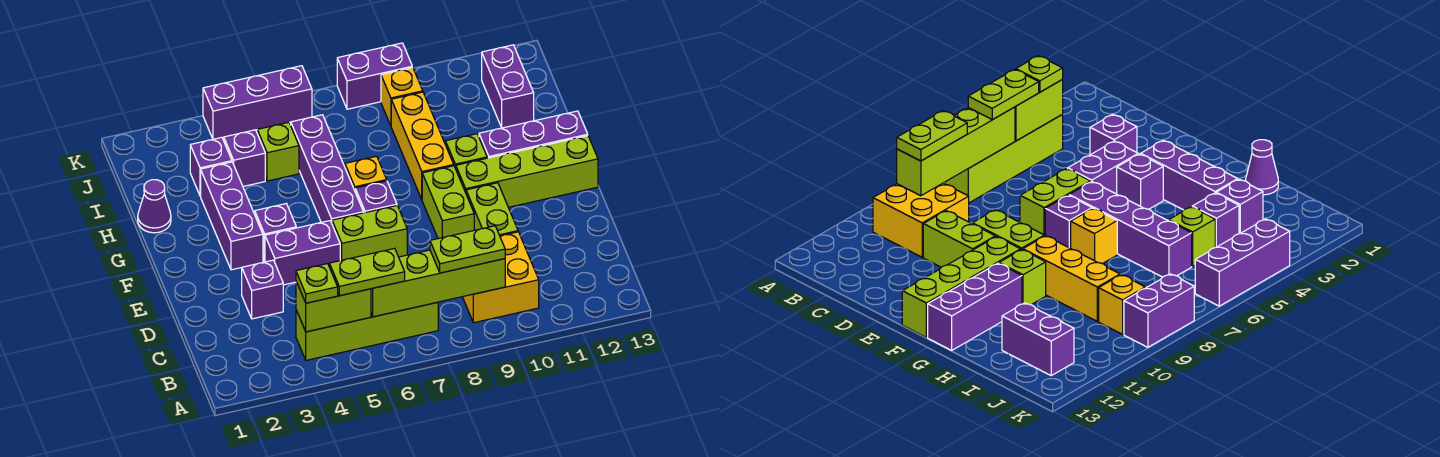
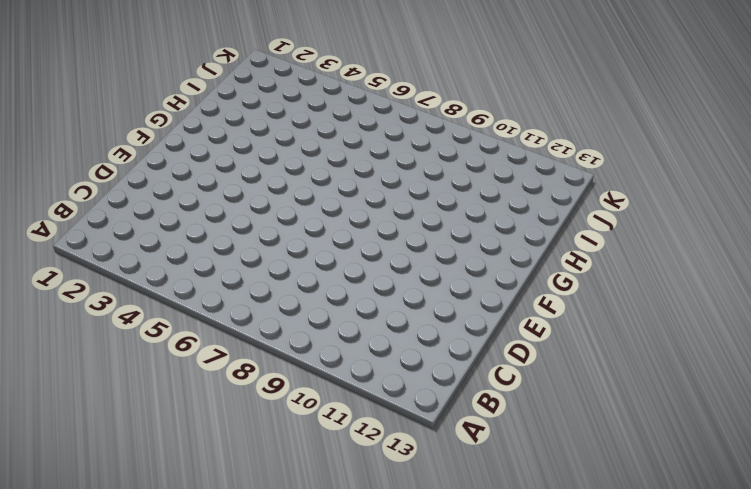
none -> lime 1x4 brick [296,302,438,360]
none -> yellow 2x2 brick [463,232,539,323]
none -> purple 1x1 brick [242,260,283,319]

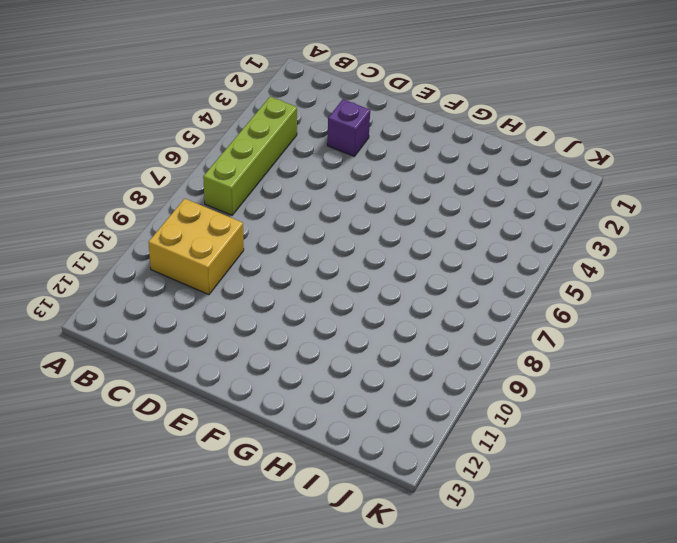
none -> lime 1x2 brick [466,183,518,236]
none -> purple 1x2 brick [265,221,340,285]
none -> lime 1x2 brick [332,206,407,261]

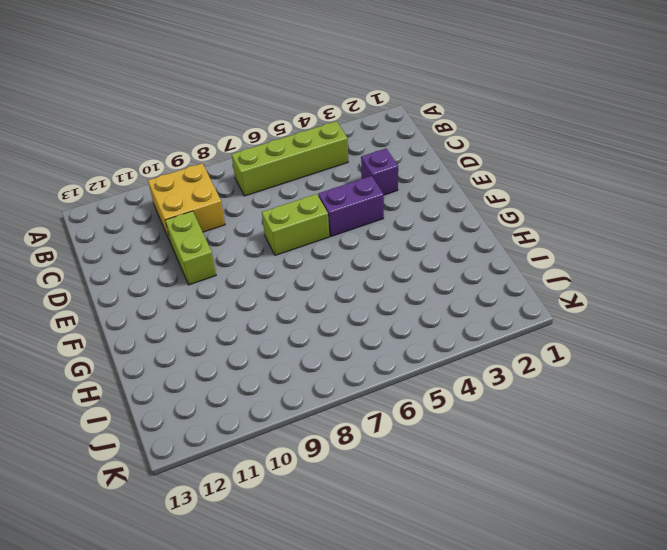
none -> lime 1x2 brick [422,166,474,239]
none -> purple 1x3 brick [201,162,263,270]
none -> purple 1x1 brick [255,204,296,262]

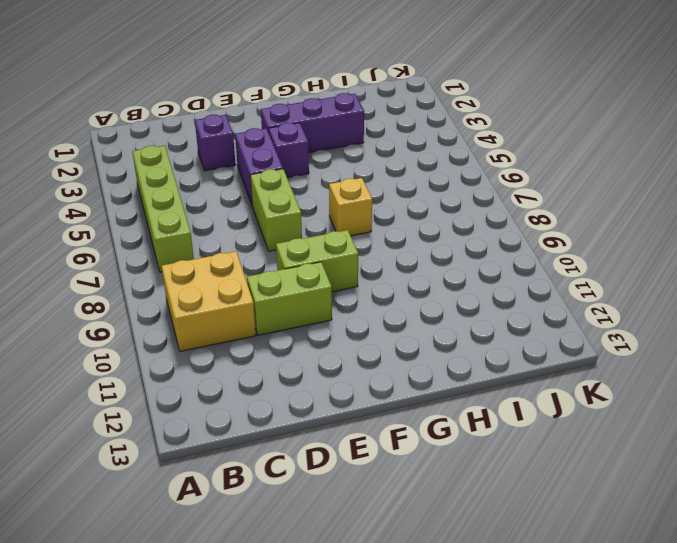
none -> purple 1x4 brick [291,115,363,223]
none -> purple 1x1 brick [355,181,397,213]
none -> lime 1x4 brick [456,136,598,207]

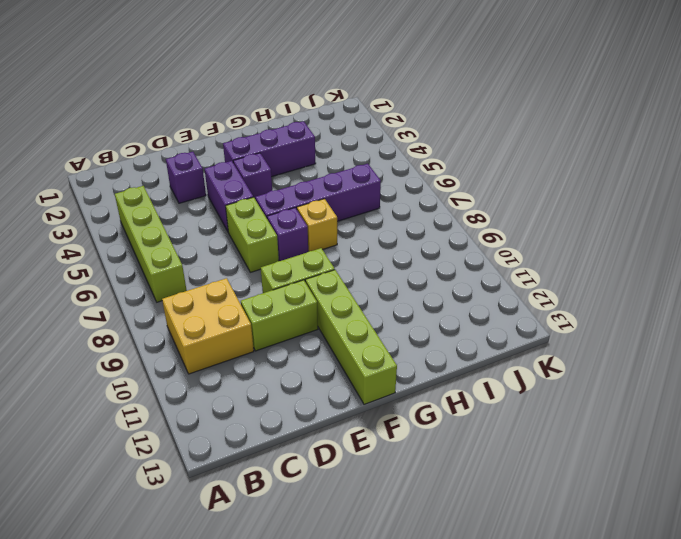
none -> yellow 1x3 brick [391,92,454,199]
none -> lime 1x1 brick [445,134,487,169]
none -> purple 1x3 brick [479,111,588,158]

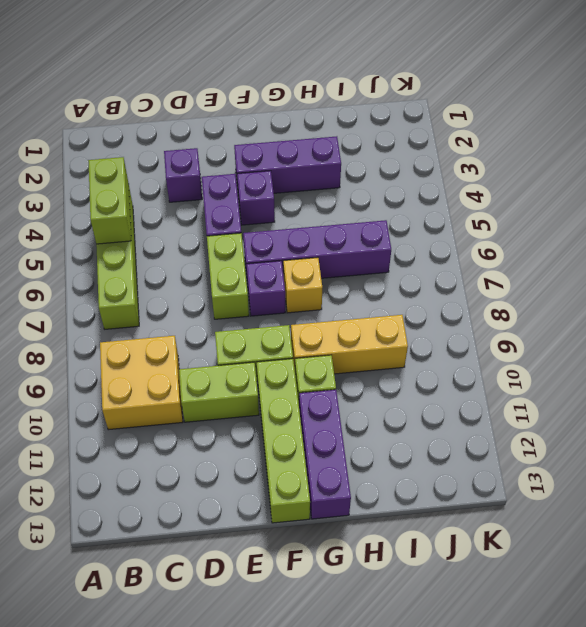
none -> purple 1x1 cone [138,180,171,233]
none -> purple 1x1 brick [190,137,232,196]
none -> purple 1x1 brick [224,130,265,186]

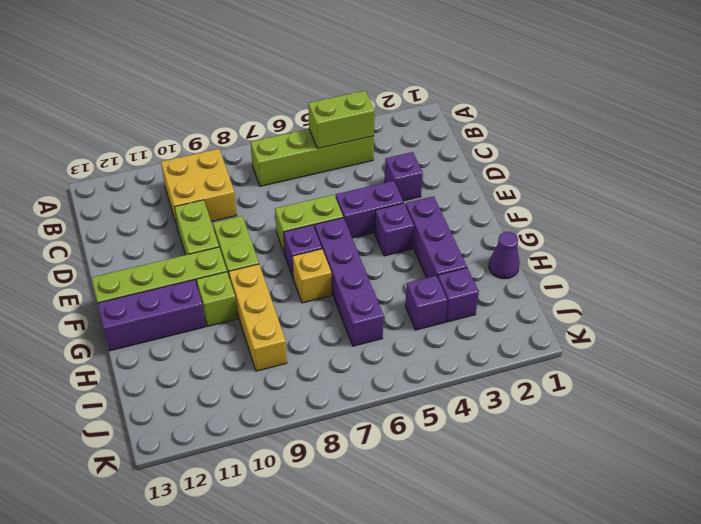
none -> lime 1x1 brick [257,122,299,181]
none -> purple 1x2 brick [482,45,534,128]
none -> yellow 1x1 brick [381,68,423,126]

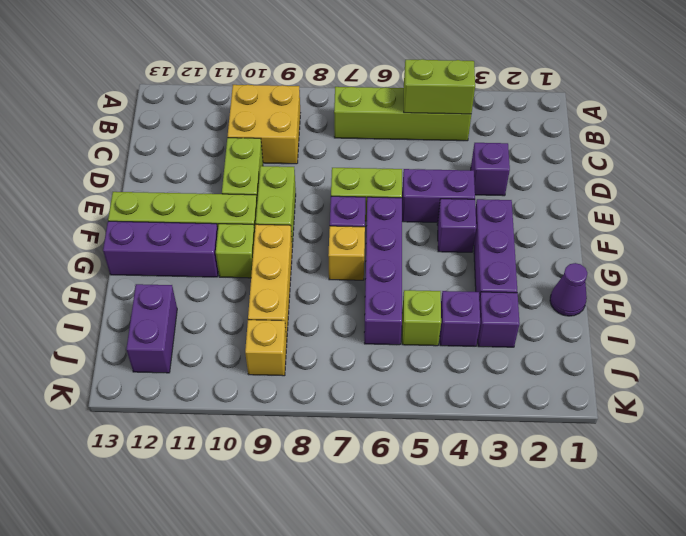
none -> purple 1x3 brick [203,66,312,139]
none -> purple 1x2 brick [337,43,412,109]
none -> lime 1x4 brick [371,250,505,317]

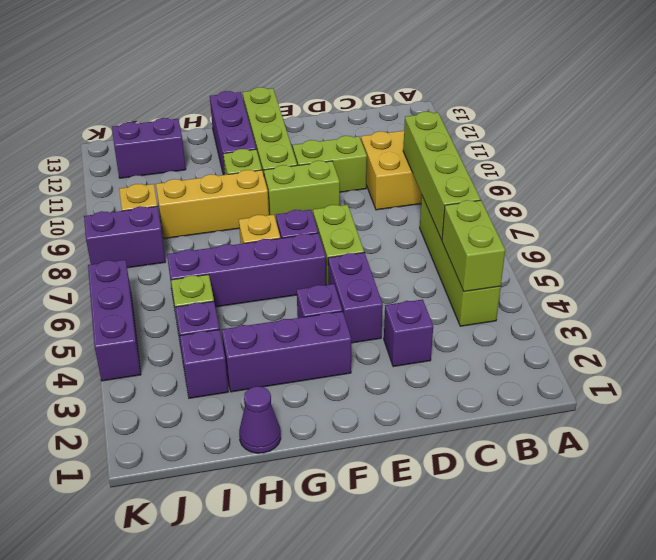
purple 1x2 brick [84,206,165,268] -> purple 1x2 brick turned to [337,43,412,109]
none -> lime 1x1 plate [296,264,338,303]
none -> lime 1x2 plate [329,248,405,296]
none -> lime 1x2 plate [430,226,505,273]

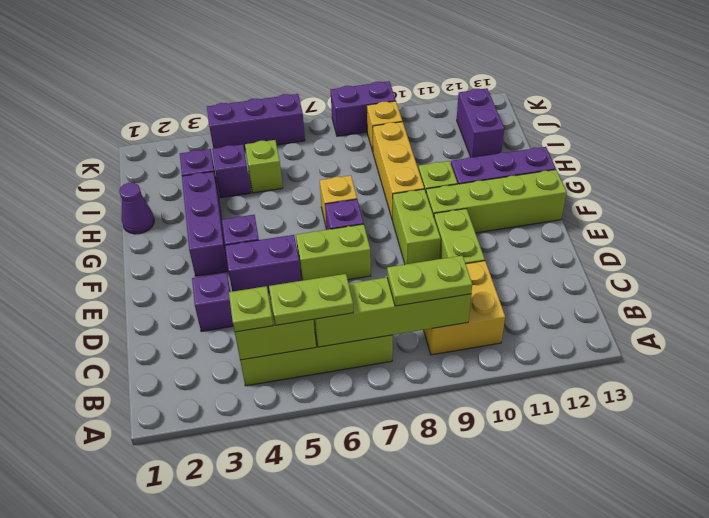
none -> purple 1x4 brick [291,115,363,223]

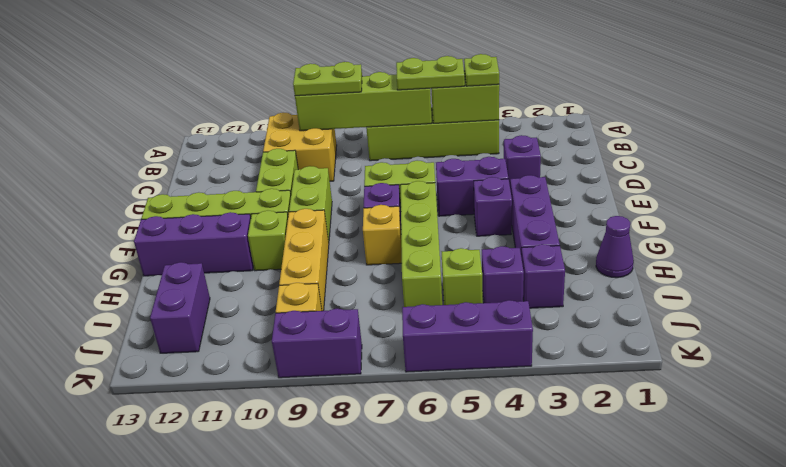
lime 1x4 brick [401,181,442,307] -> purple 1x4 brick [291,115,363,223]

